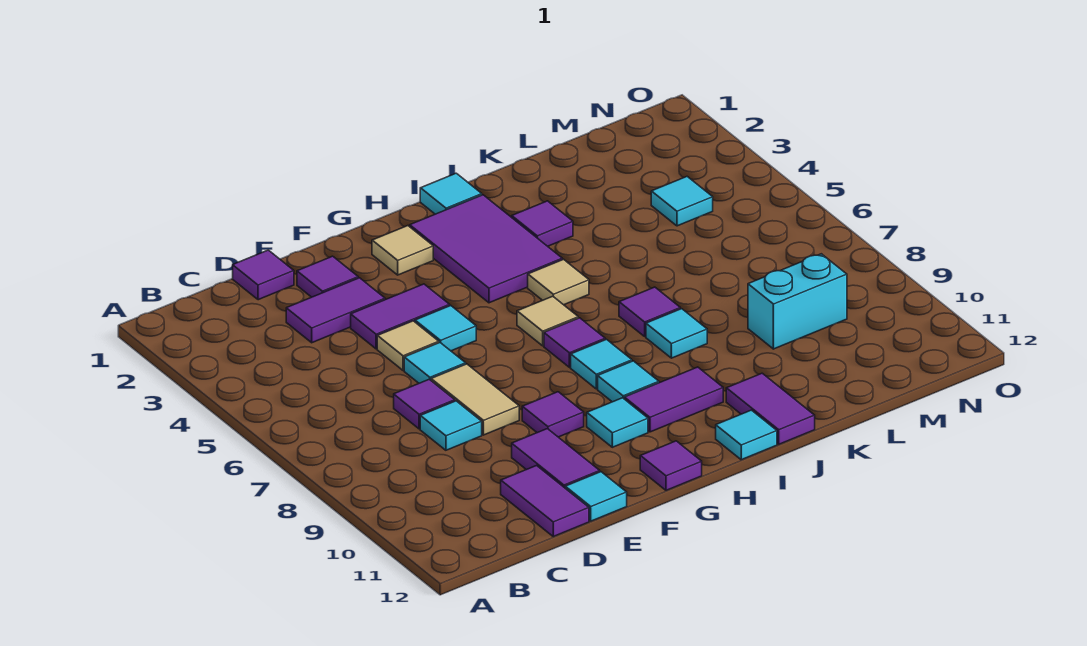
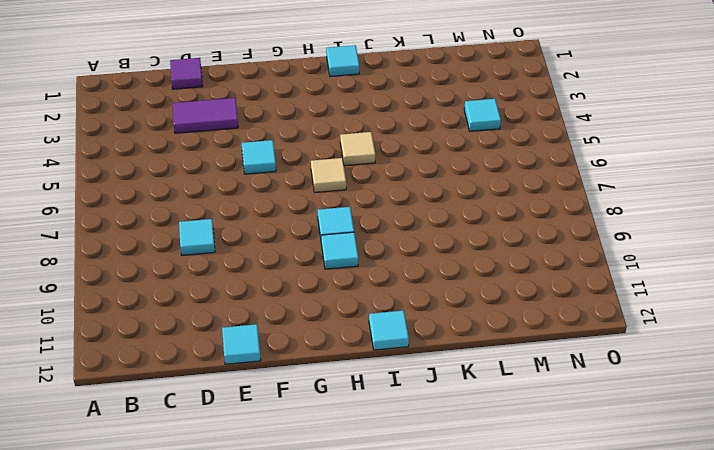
none -> purple 1x1 tile [394,379,455,429]
none -> purple 1x2 tile [501,466,589,537]
none -> purple 1x1 tile [297,256,358,297]
none -> purple 1x2 tile [351,284,450,349]

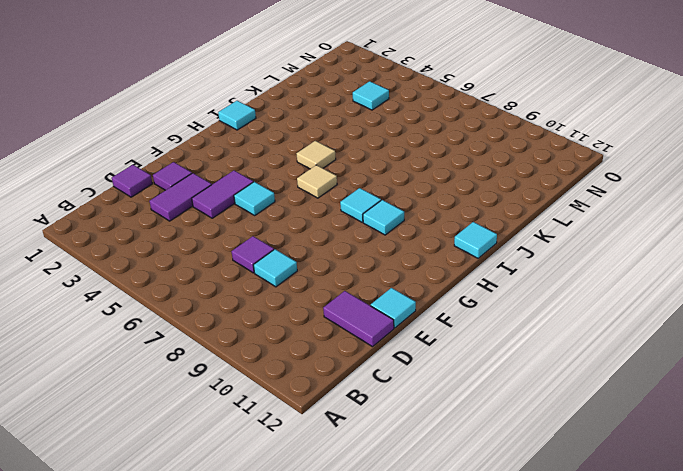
none -> tan 1x1 tile [377,321,439,370]
none -> cyan 1x1 tile [404,343,466,383]
none -> tan 1x2 tile [431,364,519,435]
none -> purple 1x2 tile [512,429,600,488]

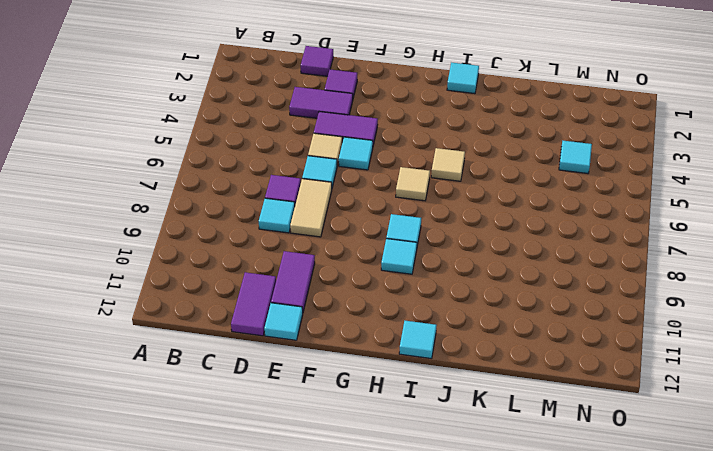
none -> purple 1x1 tile [522,392,584,437]
none -> tan 1x1 tile [372,226,433,275]
none -> cyan 1x1 tile [587,398,648,447]
none -> purple 1x1 tile [640,441,702,490]

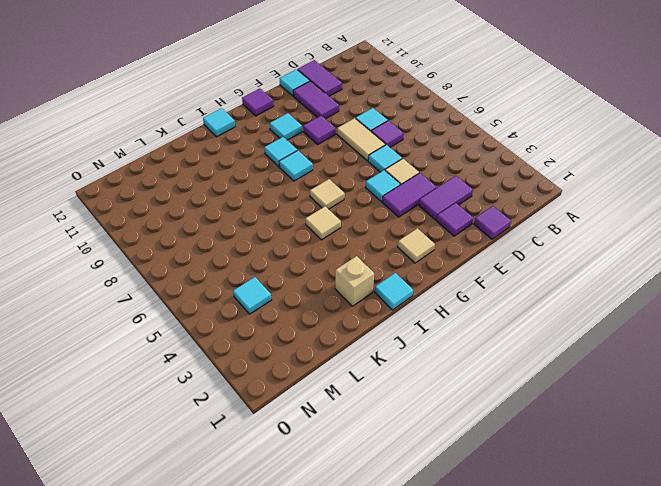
tan 1x1 brick [335,256,374,306] -> none
none -> purple 2x3 tile [410,195,562,303]
none -> purple 1x1 tile [544,318,605,367]
none -> purple 1x2 tile [624,367,723,432]
none -> purple 1x1 tile [512,201,573,246]

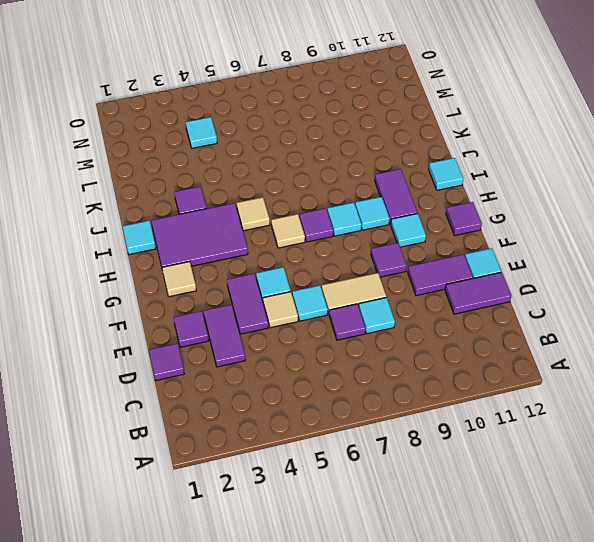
none -> purple 1x1 tile [619,287,680,336]
none -> cyan 1x1 tile [646,309,707,358]
none -> purple 1x2 tile [726,373,815,444]
none -> cyan 1x2 brick [748,254,847,349]

